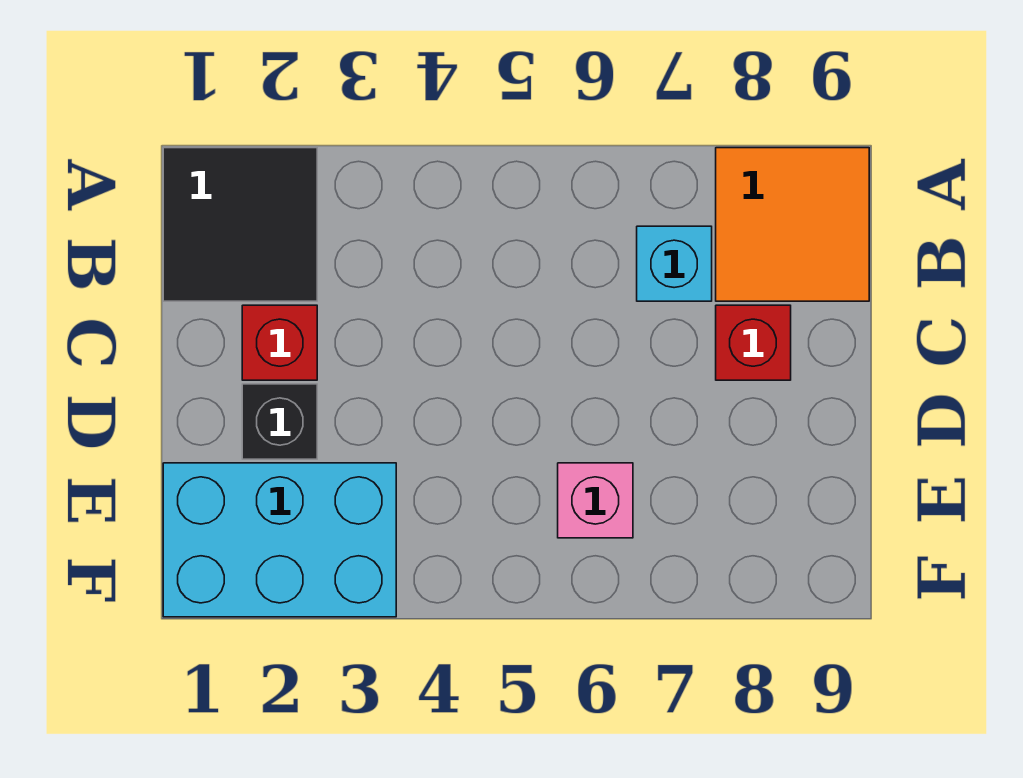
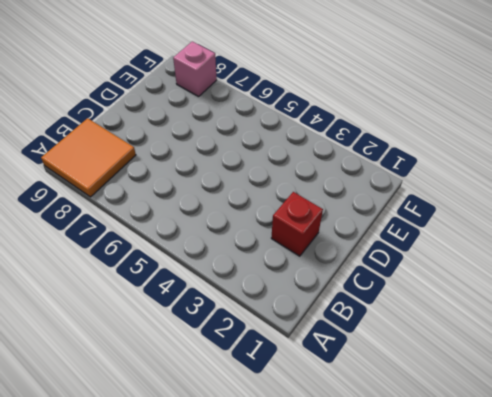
pink 1x1 brick [173,41,217,97] -> pink 1x1 brick moved to [558,463,633,538]
none -> black 2x2 tile [163,148,317,301]
none -> cyan 1x1 brick [637,226,712,301]

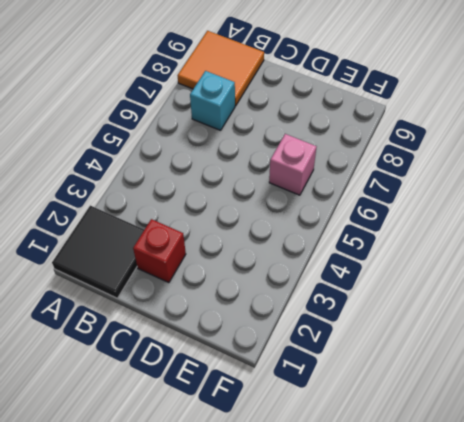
none -> red 1x1 brick [716,305,791,380]
none -> black 1x1 brick [242,384,317,459]

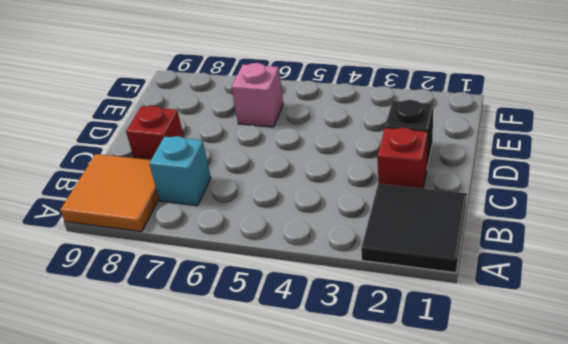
none -> cyan 2x3 brick [163,463,396,617]

